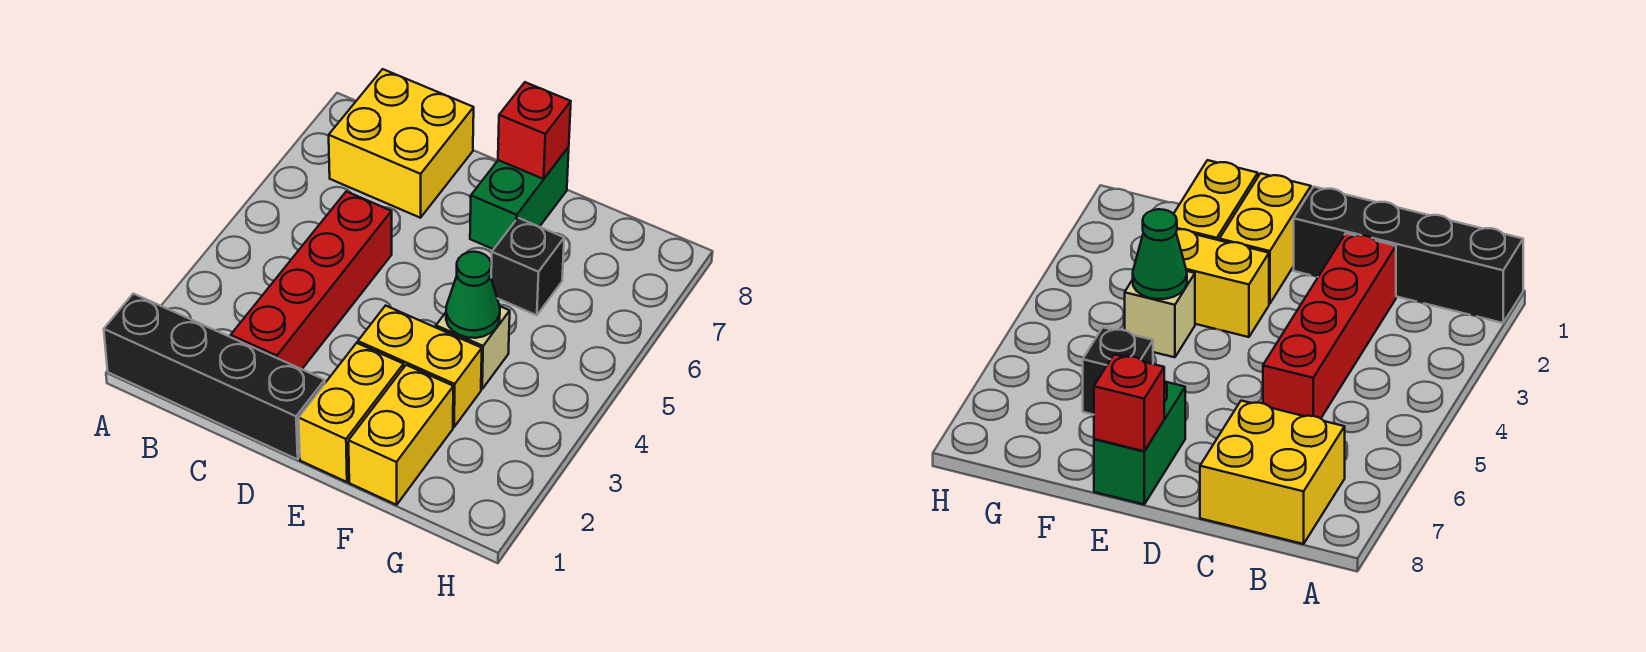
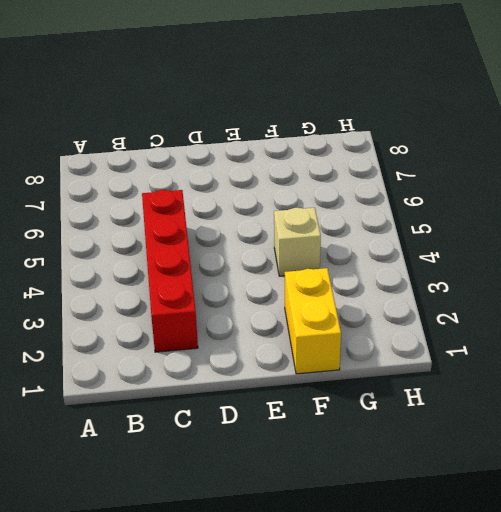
none -> black 1x4 brick [104,294,325,459]
none -> yellow 2x2 brick [329,69,474,218]

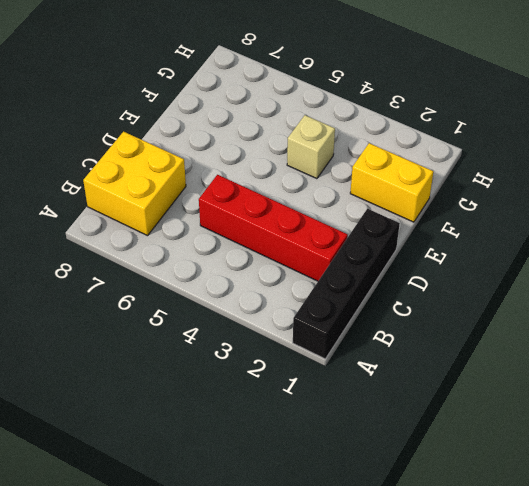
none -> yellow 1x2 brick [299,343,404,482]
none -> yellow 1x2 brick [358,306,482,427]

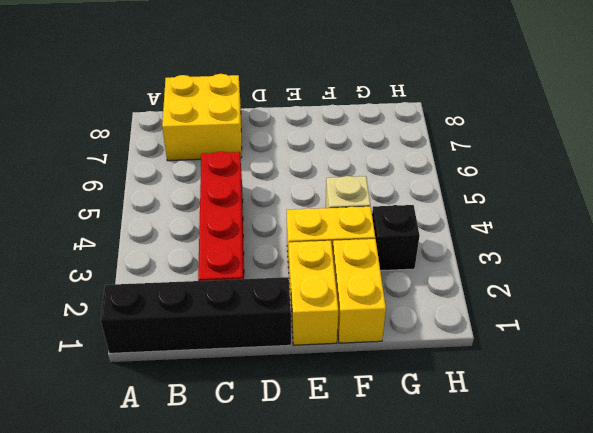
black 1x1 brick [372,205,420,271] -> black 1x1 brick moved to [491,218,564,315]
none -> green 1x2 brick [470,147,569,249]
none -> red 1x1 brick [498,82,571,179]

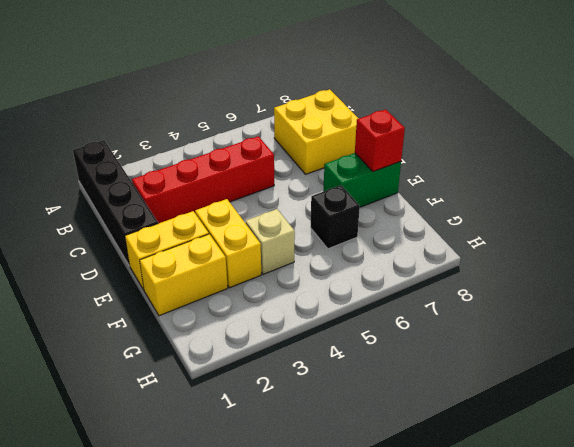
none -> green 1x1 cone [446,252,500,338]

